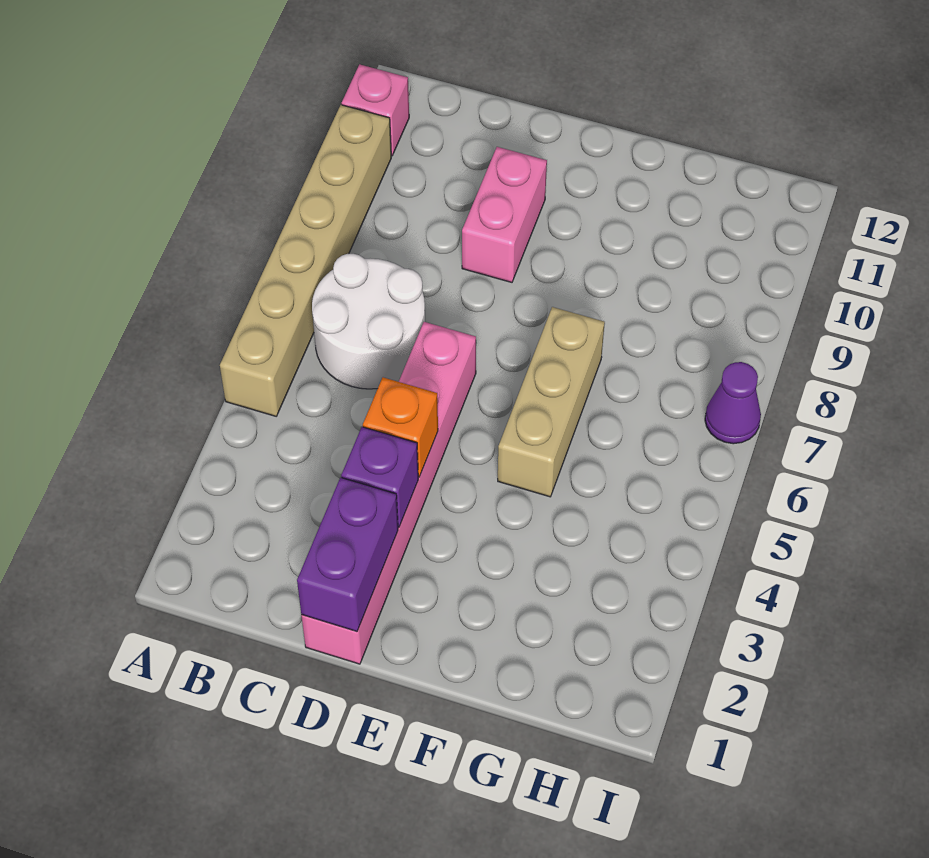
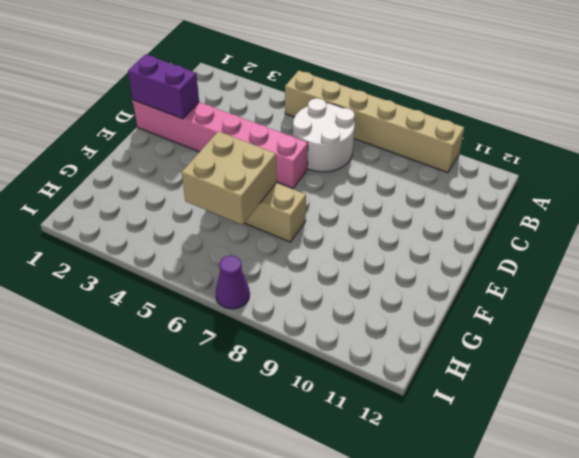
tan 2x2 brick [182,131,276,225] -> none
none -> pink 1x1 brick [342,64,409,156]
none -> pink 1x2 brick [462,147,547,282]

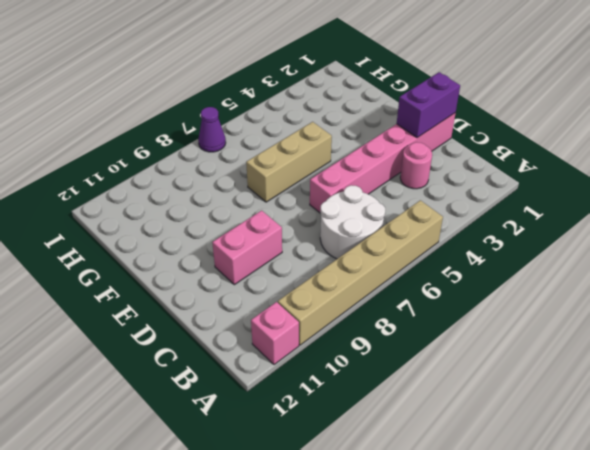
pink 1x1 round brick [400,142,432,189] -> none
none -> purple 1x1 brick [341,427,418,527]
none -> orange 1x1 brick [363,378,438,477]

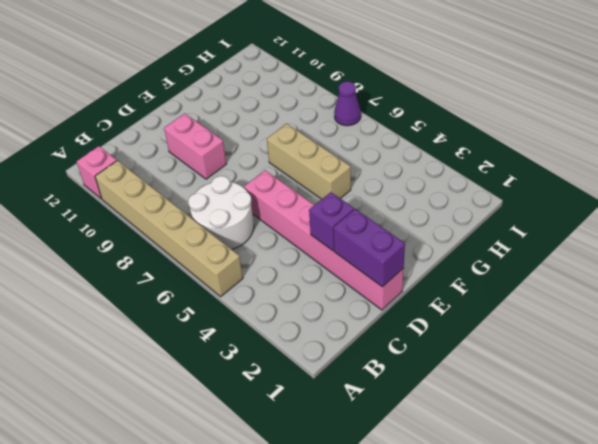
none -> orange 1x1 brick [363,378,438,477]

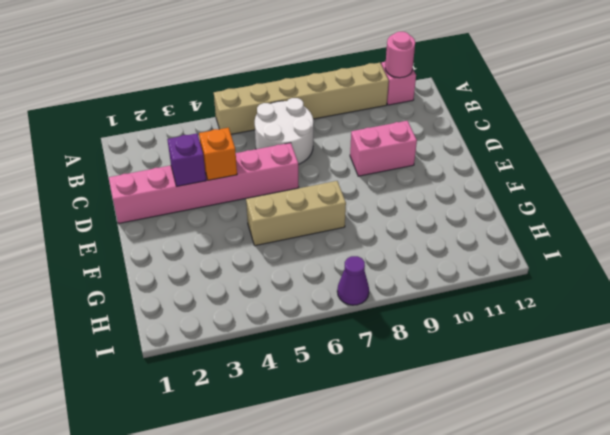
pink 1x1 round brick [385,32,415,78] -> none
none -> purple 1x2 brick [297,478,398,632]

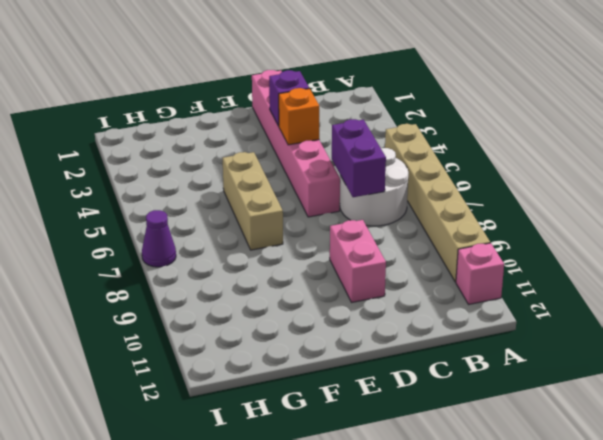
purple 1x2 brick [332,119,386,197] -> purple 1x2 brick moved to [297,478,398,632]

